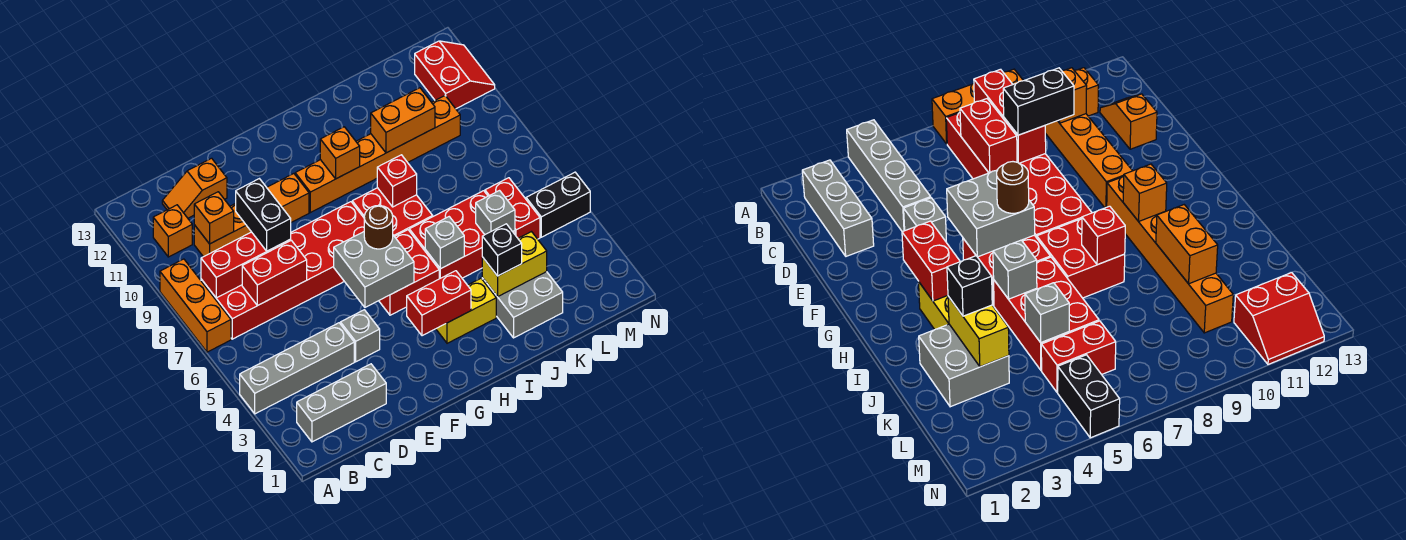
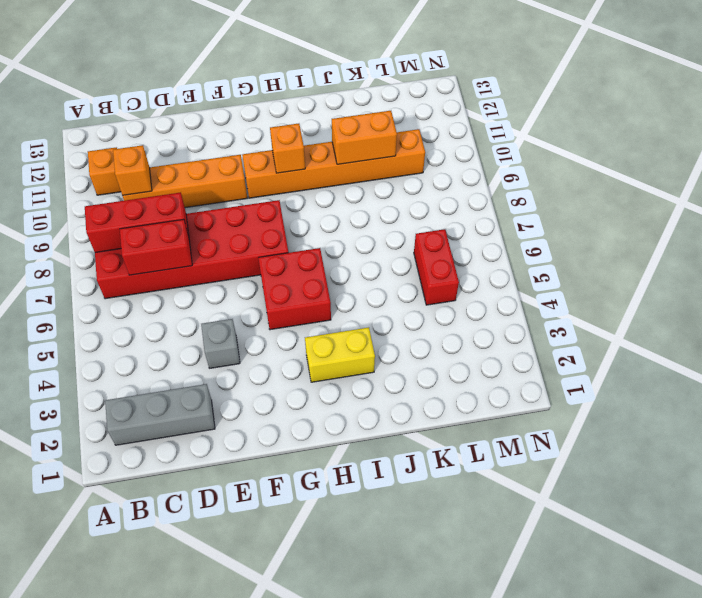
none -> grey 1x4 brick [240,323,354,414]
none -> orange 1x3 brick [160,259,231,352]
none -> orange 1x2 slope [162,158,227,218]
none -> red 2x2 brick [352,188,433,237]

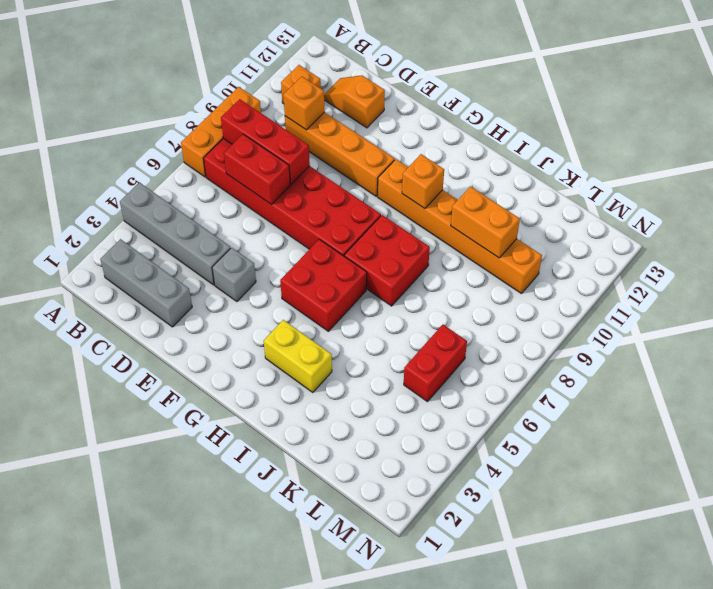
none -> red 2x3 brick [409,191,515,279]
none -> grey 2x2 brick [482,272,563,338]
none -> black 1x2 brick [526,172,590,237]
none -> red 2x2 slope [415,41,495,109]

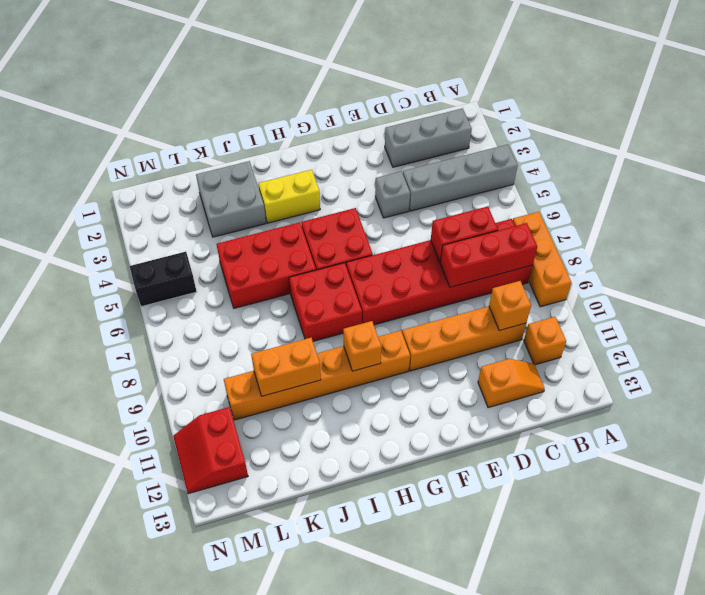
none -> red 1x2 brick [485,178,540,239]
none -> grey 2x2 brick [334,232,414,307]
none -> red 1x2 brick [407,271,471,336]
none -> grey 1x1 brick [425,217,464,269]

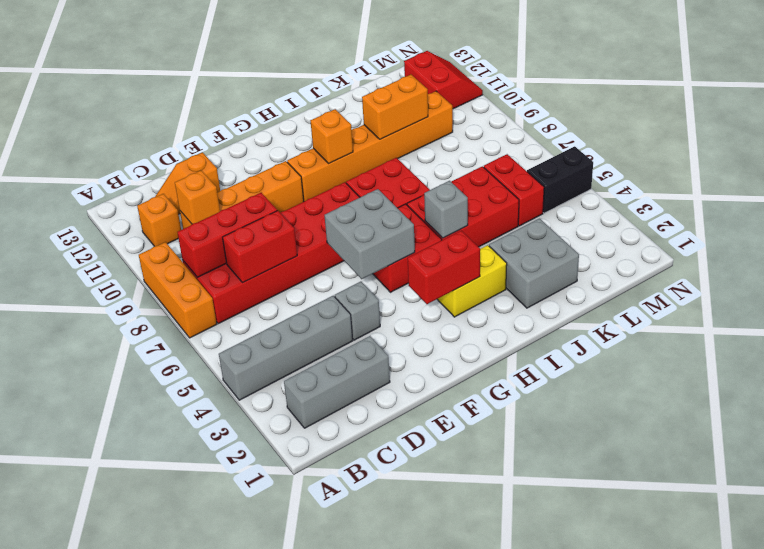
none -> red 1x1 brick [377,155,417,207]
none -> yellow 1x2 brick [482,232,547,297]
none -> grey 1x1 brick [476,191,515,235]
none -> black 1x2 brick [236,179,291,251]

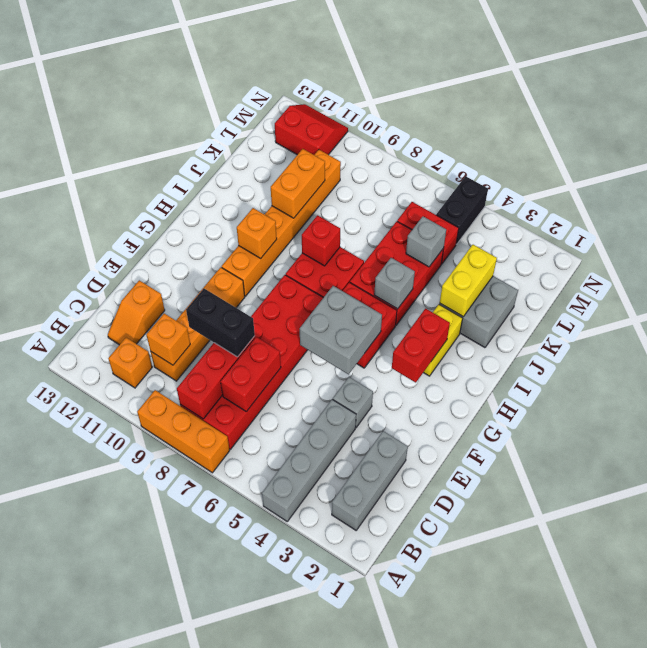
none -> brown 1x1 round brick [364,206,393,249]
none -> black 1x1 brick [482,224,522,276]

